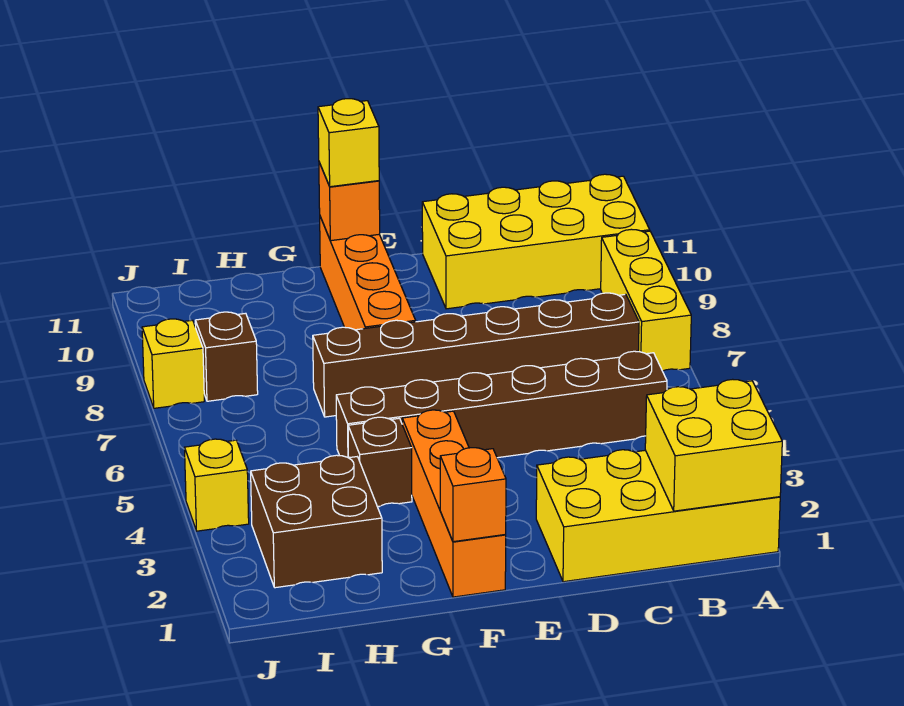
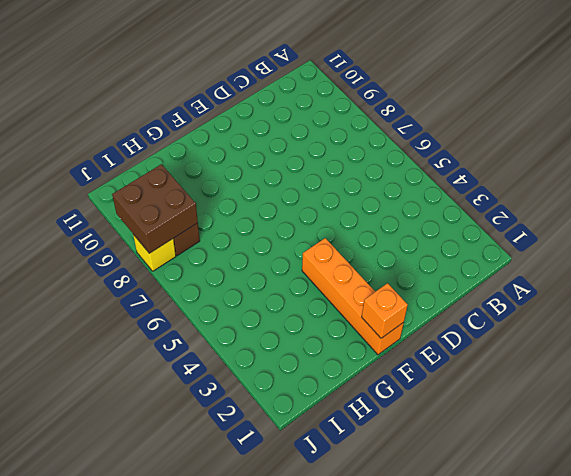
brown 2x2 brick [112,164,198,253] -> brown 2x2 brick moved to [251,455,382,588]
none -> yellow 2x4 brick [536,450,780,582]
none -> yellow 1x3 brick [601,229,691,371]
none -> yellow 2x4 brick [422,174,650,309]

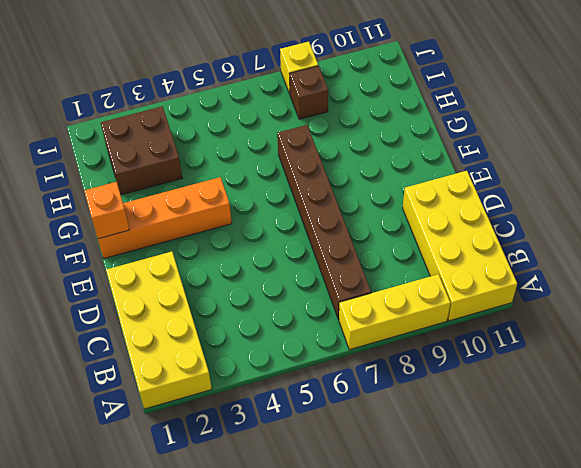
none -> brown 1x6 brick [336,351,667,458]
none -> orange 1x4 brick [320,217,416,330]
none -> brown 1x1 brick [348,417,412,507]

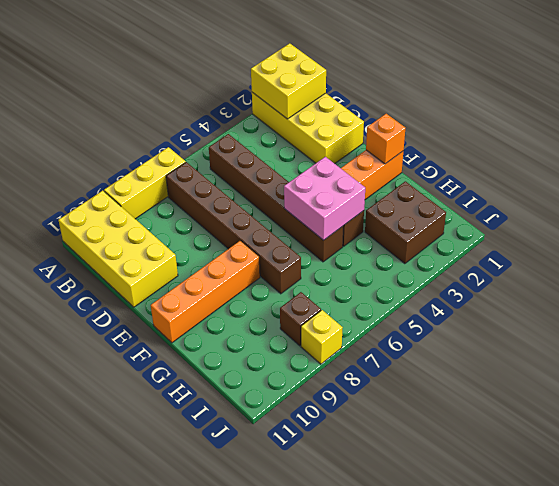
pink 2x2 brick [284,157,365,240] -> none
none -> yellow 1x1 brick [184,439,249,531]
none -> orange 1x1 brick [319,162,380,241]
none -> yellow 1x1 brick [318,99,379,187]

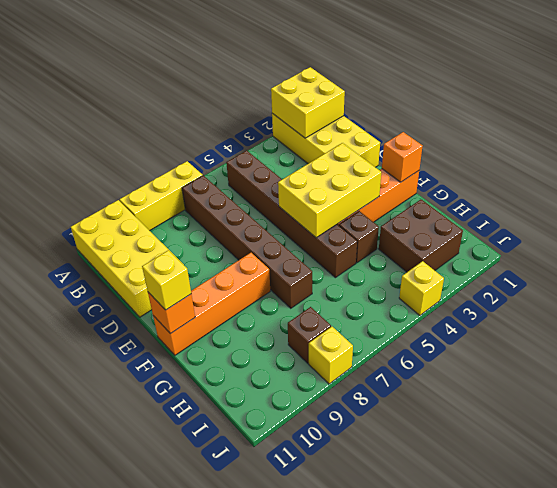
yellow 2x3 brick [278,143,381,238] -> none

